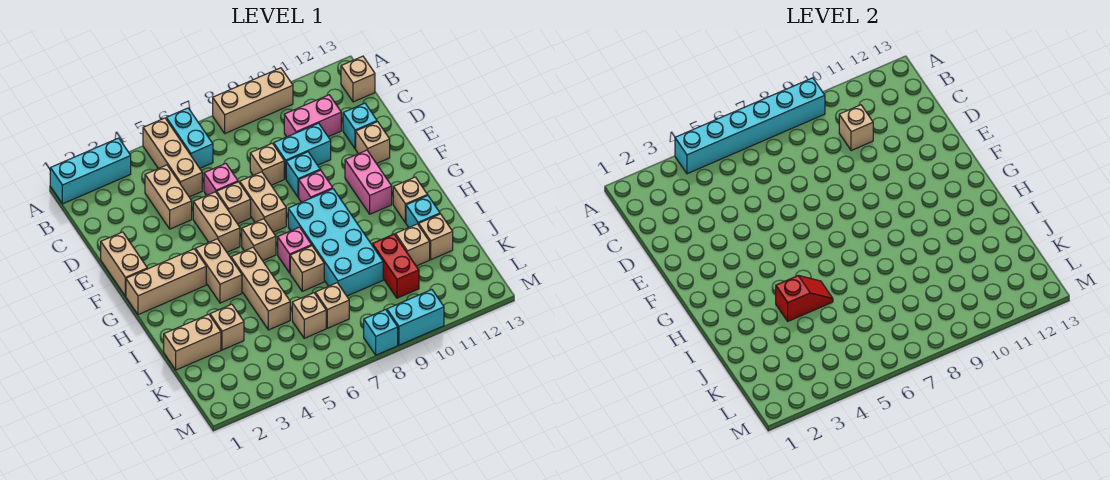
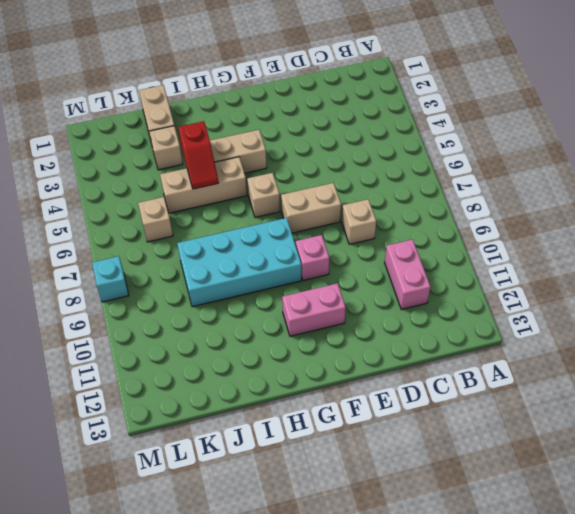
none -> cyan 1x3 brick [50,138,131,204]
none -> tan 1x3 brick [143,118,202,197]
none -> cyan 1x2 brick [166,108,213,168]
none -> tan 1x3 brick [213,68,293,133]

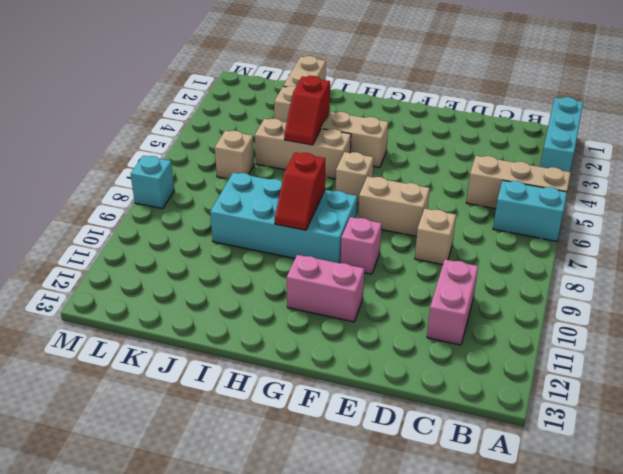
red 1x2 slope [275,153,325,230] -> none
none -> tan 1x3 brick [213,68,293,133]
none -> tan 1x1 brick [341,56,375,102]
none -> tan 1x2 brick [145,165,192,229]
none -> pink 1x1 brick [204,164,238,195]

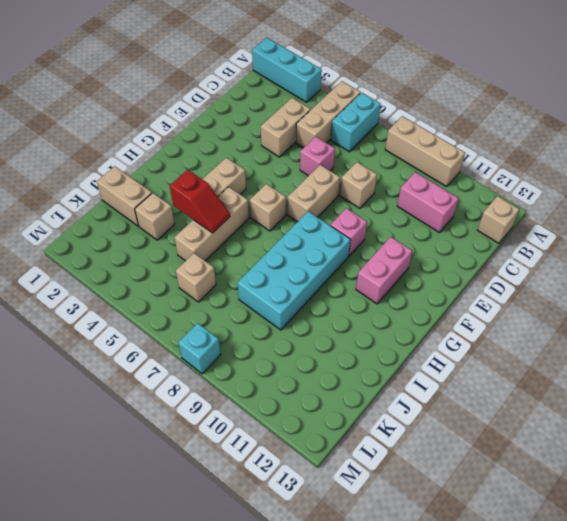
none -> cyan 1x2 brick [274,123,331,179]
none -> cyan 1x1 brick [343,103,377,149]
none -> tan 1x2 brick [101,232,147,296]
none -> tan 1x2 brick [193,192,240,252]

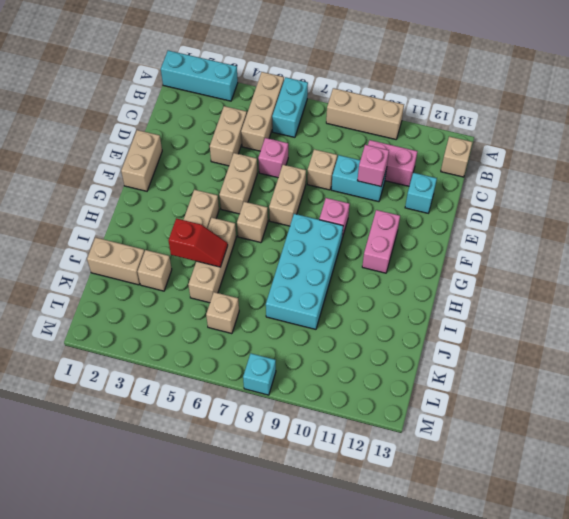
pink 1x1 brick [357,145,389,186] -> pink 1x1 brick moved to [278,227,312,273]
none -> tan 1x1 brick [217,182,251,224]
none -> cyan 1x1 brick [286,152,320,198]
none -> tan 1x1 brick [356,122,390,164]
none -> tan 1x3 brick [126,249,206,315]

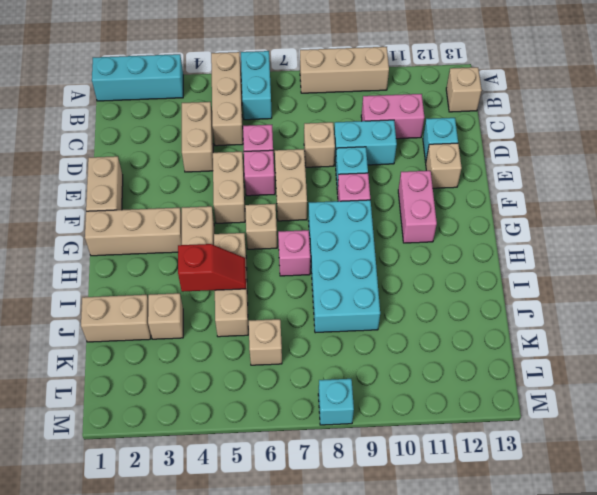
pink 1x1 brick [244,150,275,196] -> tan 1x1 brick [217,182,251,224]
none -> tan 1x1 brick [393,177,428,223]
none -> tan 1x1 brick [290,246,324,291]
none -> cyan 1x1 brick [406,196,440,227]
none -> red 1x2 brick [372,234,419,298]

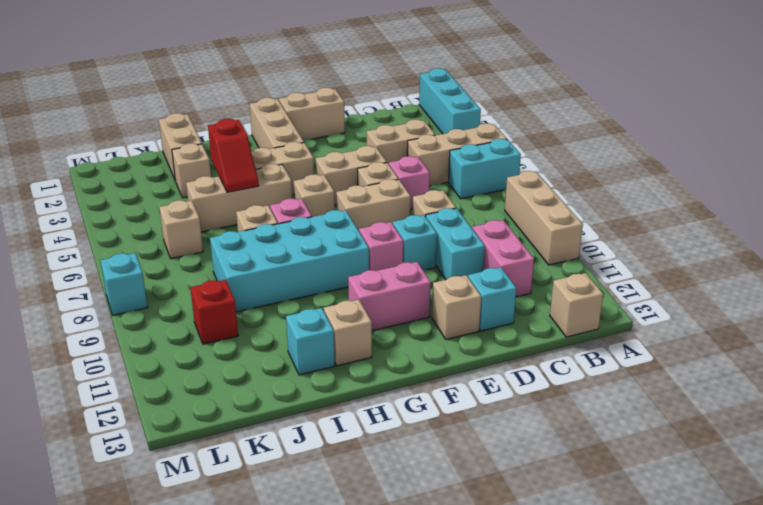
red 1x1 brick [190,280,238,344] -> red 1x2 brick [372,234,419,298]
none -> tan 1x1 brick [395,224,430,266]
none -> tan 1x1 brick [419,214,453,260]
none -> tan 1x1 brick [315,283,349,328]
none -> cyan 1x2 brick [387,290,444,345]

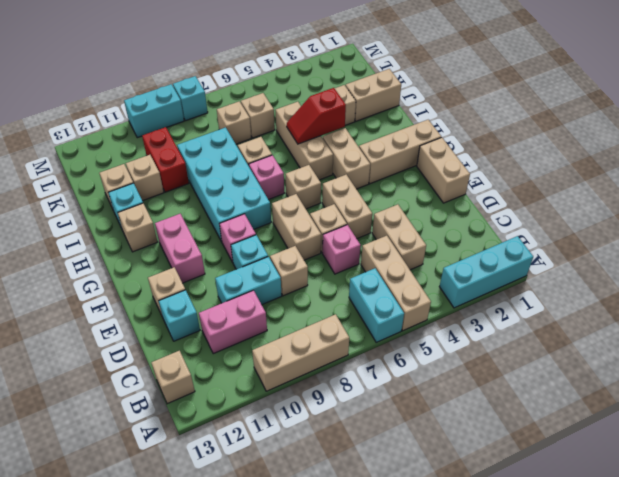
none -> cyan 1x6 brick [675,78,825,174]
none -> tan 1x1 brick [839,105,873,151]

